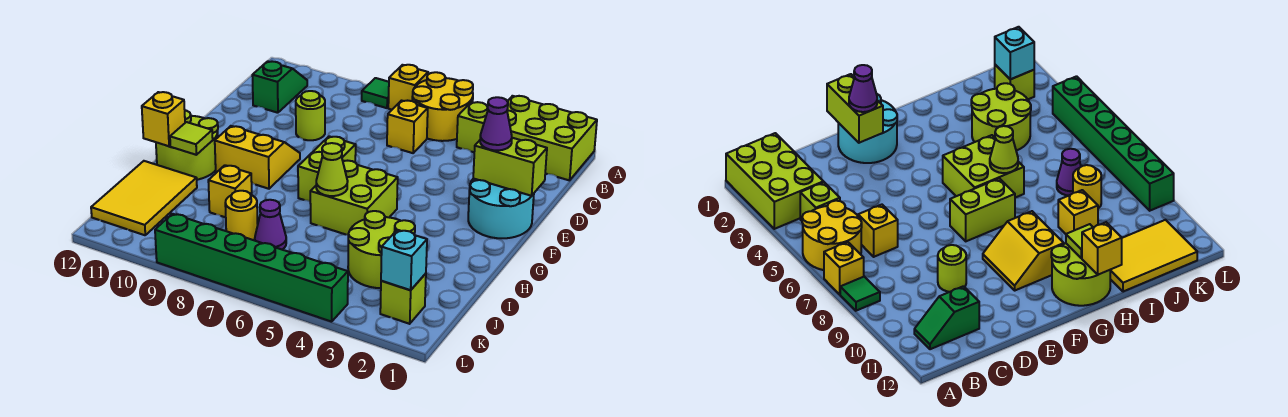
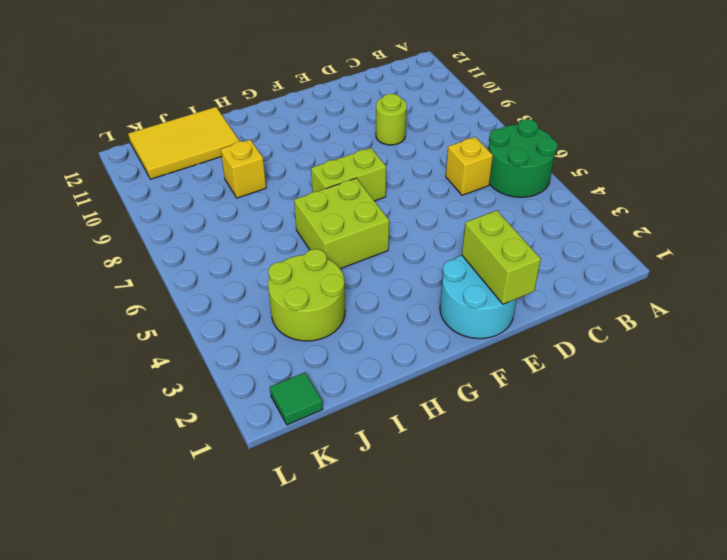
green 2x2 round brick [489,119,558,197] -> yellow 2x2 round brick [412,72,473,141]
green 1x1 tile [270,372,323,425] -> green 1x1 tile moved to [362,78,389,108]
none -> lime 2x3 brick [507,96,597,180]
none -> yellow 1x1 brick [388,65,428,110]
none -> lime 1x1 brick [457,102,488,152]

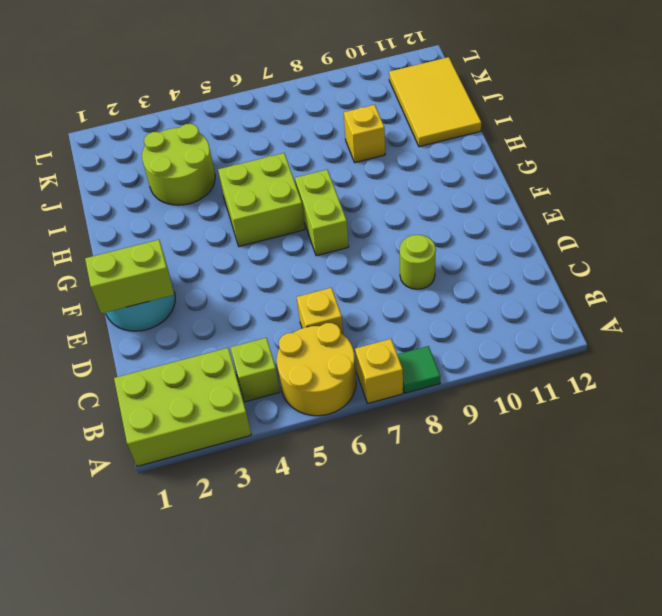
none -> green 1x2 slope [252,61,307,113]
none -> yellow 2x2 slope [215,126,300,189]
none -> lime 2x2 round brick [156,110,218,180]

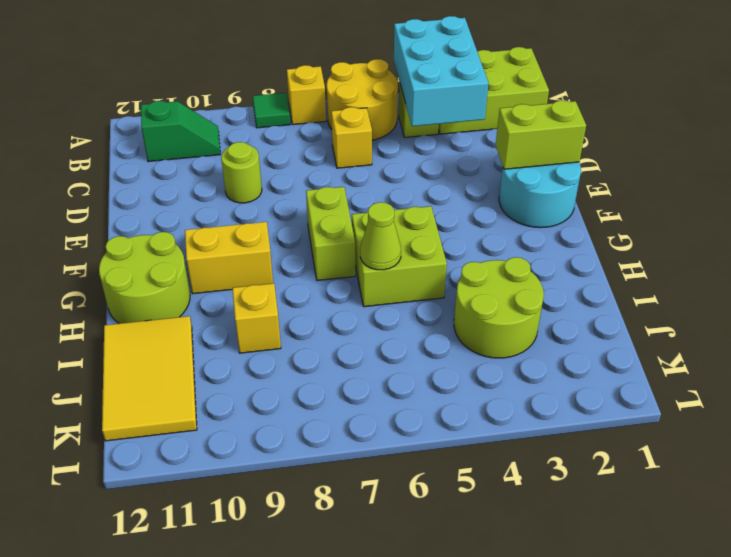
cyan 2x3 brick [394,16,488,126] -> none
green 1x2 slope [141,101,220,162] -> green 1x2 slope turned to [252,61,307,113]
none -> purple 1x1 cone [255,200,286,250]
none -> yellow 1x1 round brick [225,191,258,240]
none -> lime 1x1 brick [380,274,426,324]

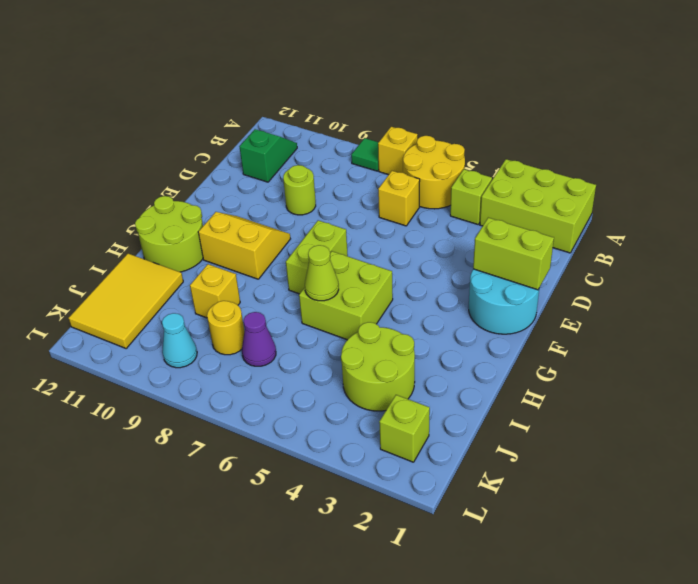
cyan 1x1 cone [162,313,197,368] -> none
none -> green 1x6 brick [155,214,348,322]
none -> lime 1x1 tile [170,122,213,155]
none -> yellow 1x1 brick [142,92,185,146]

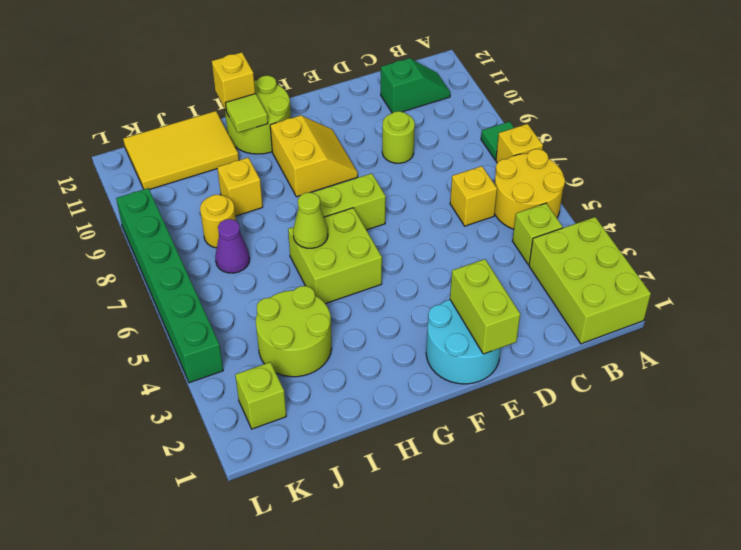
none -> cyan 1x1 brick [381,230,427,290]
none -> purple 1x1 cone [480,97,512,150]

